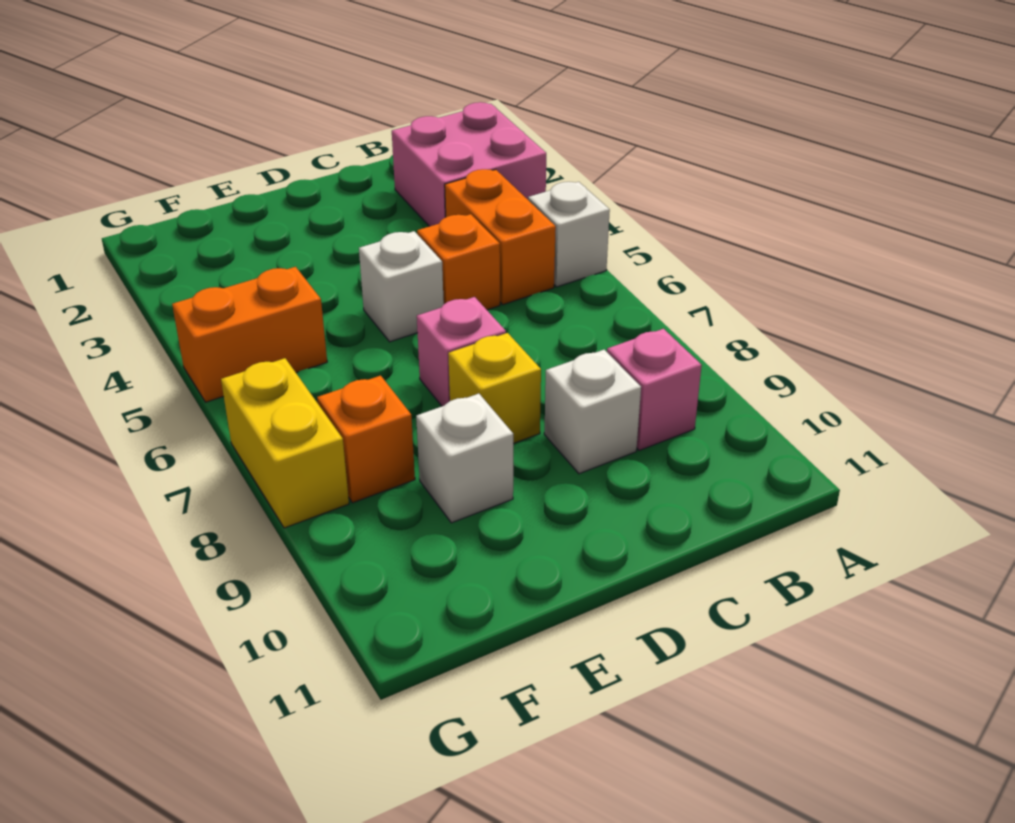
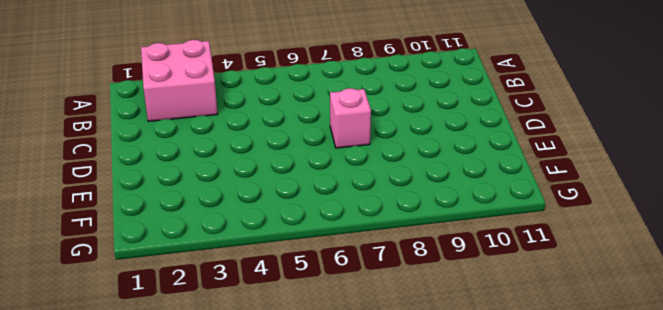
none -> white 1x1 brick [528,182,610,287]
none -> orange 1x2 brick [445,169,556,305]
none -> pink 1x1 brick [607,329,702,450]

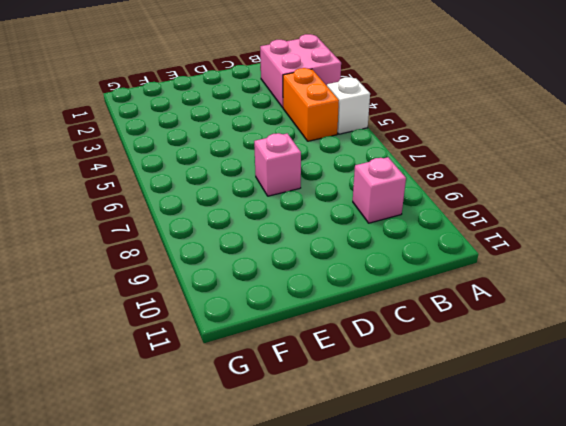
none -> orange 1x1 brick [417,214,500,310]
none -> white 1x1 brick [544,350,641,474]
none -> white 1x1 brick [359,231,444,342]

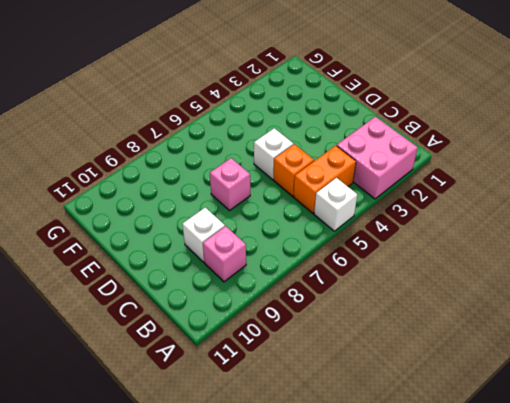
none -> yellow 1x1 brick [448,333,541,443]
none -> white 1x1 brick [416,394,513,523]
none -> orange 1x2 brick [172,267,327,402]

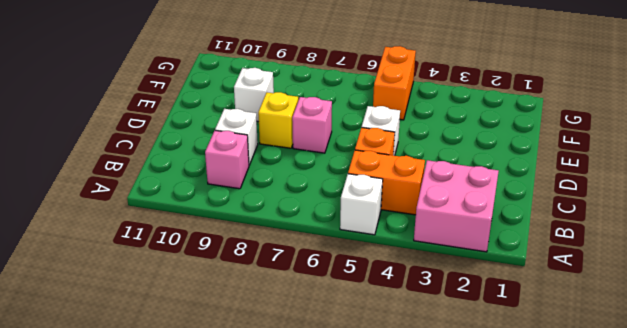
none -> orange 1x1 brick [317,376,415,503]
none -> yellow 1x2 brick [221,358,349,528]

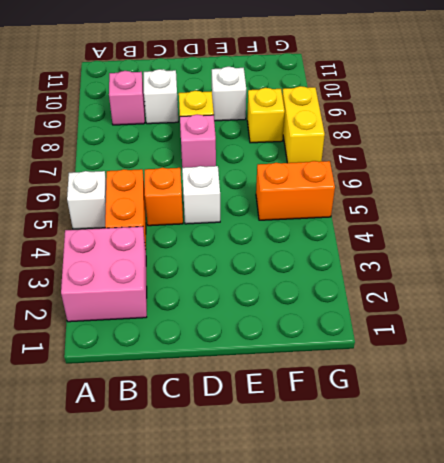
yellow 1x1 brick [247,88,285,143] -> orange 1x1 brick [317,376,415,503]

